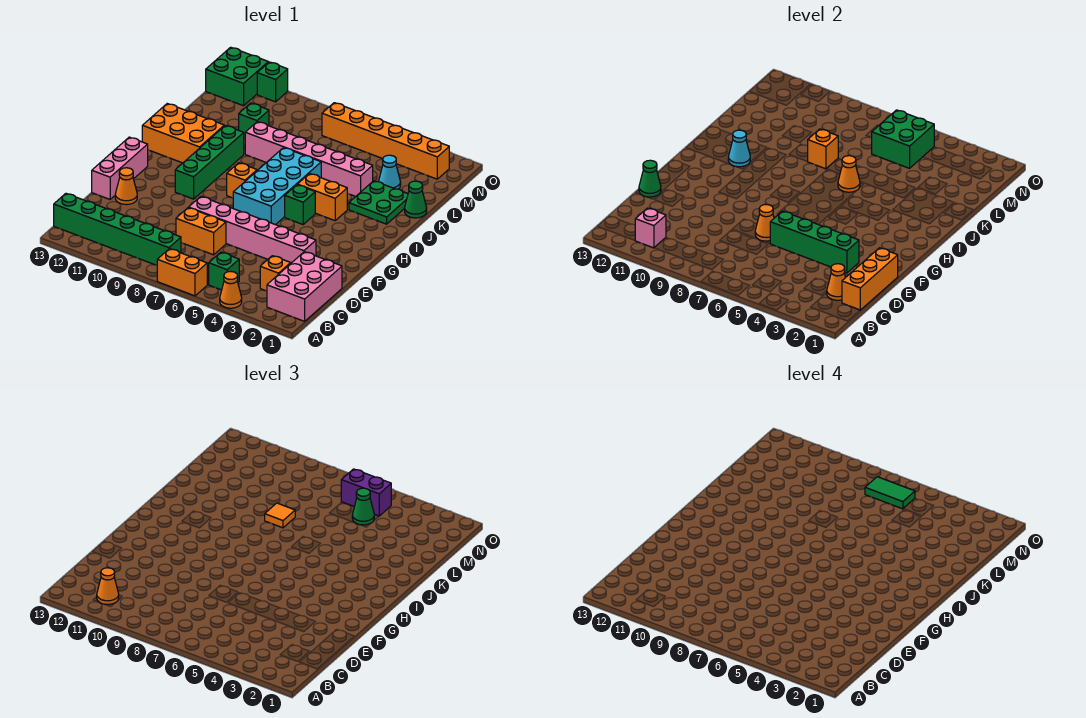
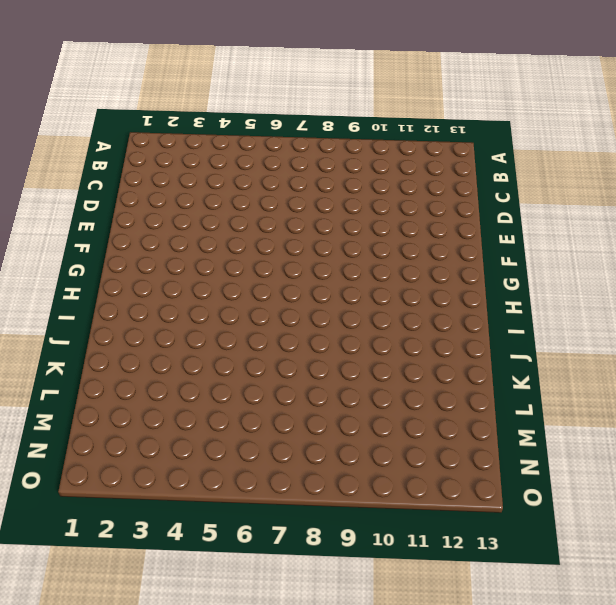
none -> orange 1x1 cone [220,272,242,308]
none -> orange 1x2 brick [157,249,207,296]
none -> pink 2x3 brick [267,252,342,321]
none -> green 1x1 brick [209,252,239,290]

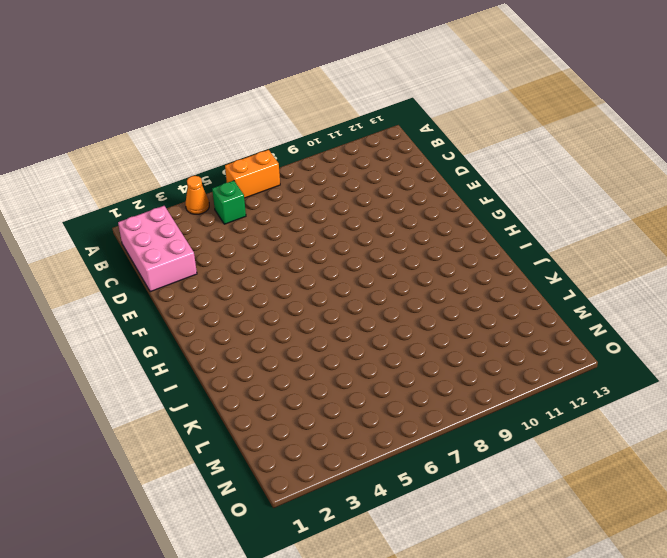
none -> green 1x6 brick [54,194,181,265]
none -> orange 1x1 brick [260,256,291,291]
none -> orange 1x2 brick [176,208,226,255]
none -> pink 1x6 brick [189,196,316,263]

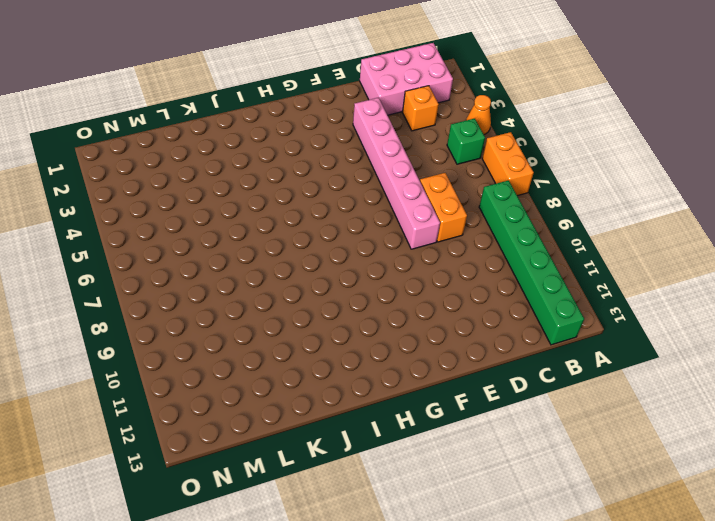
none -> orange 1x1 cone [115,168,137,205]
none -> pink 1x3 brick [92,137,148,199]
none -> cyan 2x4 brick [233,148,321,225]
none -> green 1x4 brick [175,126,244,199]

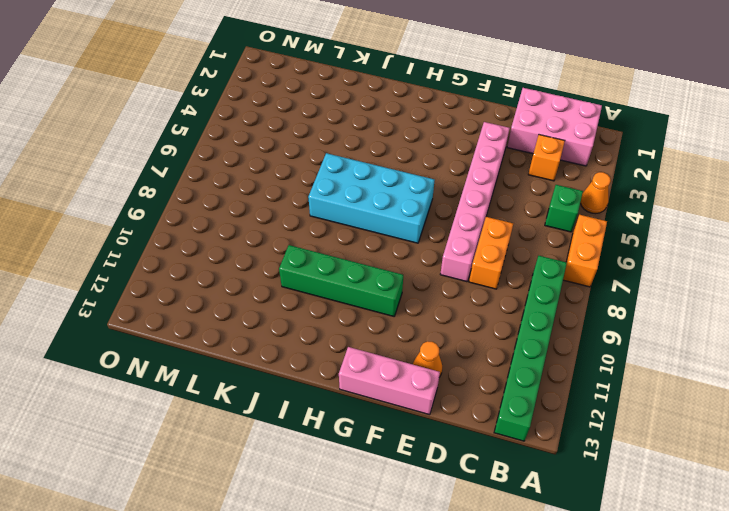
none -> green 1x1 brick [285,185,315,224]
none -> orange 1x1 brick [227,163,257,198]
none -> orange 1x2 brick [297,174,347,221]
none -> orange 2x3 brick [142,104,224,163]

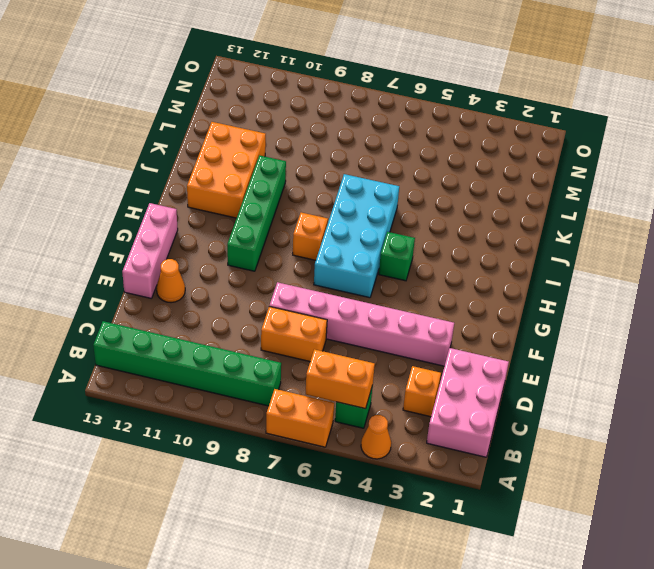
orange 1x2 brick [306,349,375,409] -> orange 1x2 brick moved to [297,174,347,221]
orange 2x3 brick [187,122,266,218] -> orange 2x3 brick turned to [142,104,224,163]
none -> green 2x2 plate [349,181,408,224]
none -> green 1x1 cone [405,181,427,218]
none -> pink 1x6 brick [245,122,373,197]
none -> cyan 1x1 cone [379,155,401,189]

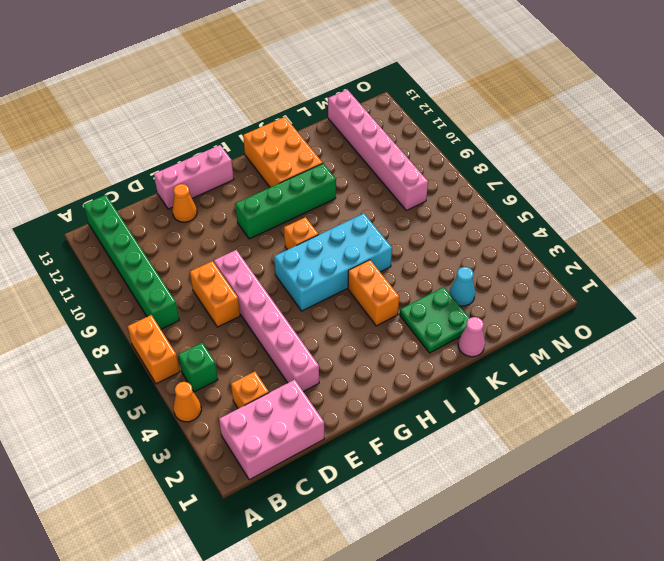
pink 1x1 cone [458,317,485,357] -> green 1x1 cone [405,181,427,218]
pink 1x6 brick [328,90,428,211] -> pink 1x6 brick moved to [245,122,373,197]
none -> green 1x1 brick [285,185,315,224]
none -> green 1x1 brick [239,103,269,138]
none -> orange 1x6 brick [322,103,449,179]
none -> green 2x2 brick [206,47,268,106]

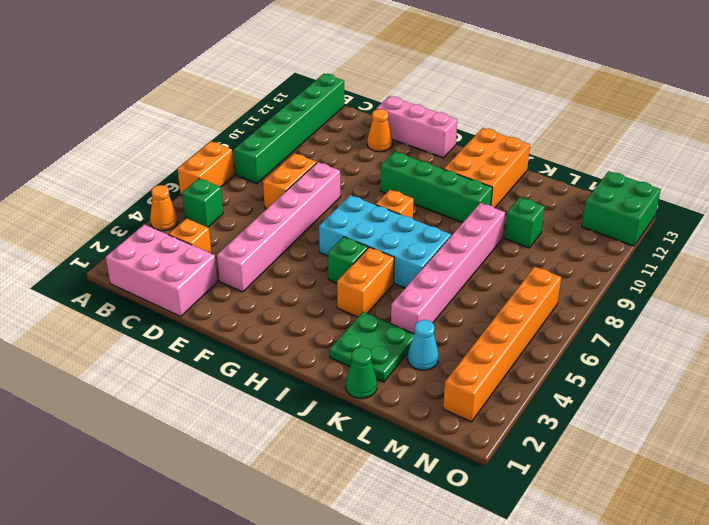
none -> green 1x1 brick [257,62,288,102]
none -> pink 1x1 brick [635,208,666,248]
none -> orange 1x3 brick [842,248,898,310]
none -> orange 1x1 cone [827,264,846,300]

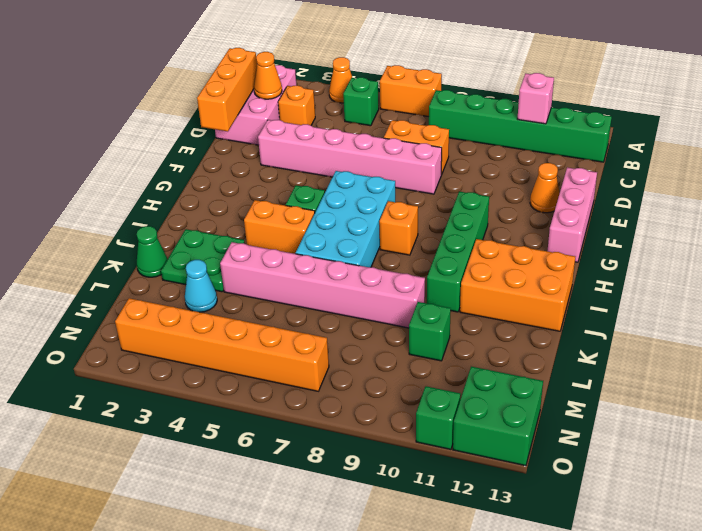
none -> green 1x4 brick [770,211,859,273]
none -> orange 1x1 cone [755,205,774,241]
none -> green 1x1 cone [639,160,661,197]
none -> cyan 1x1 cone [728,130,750,167]

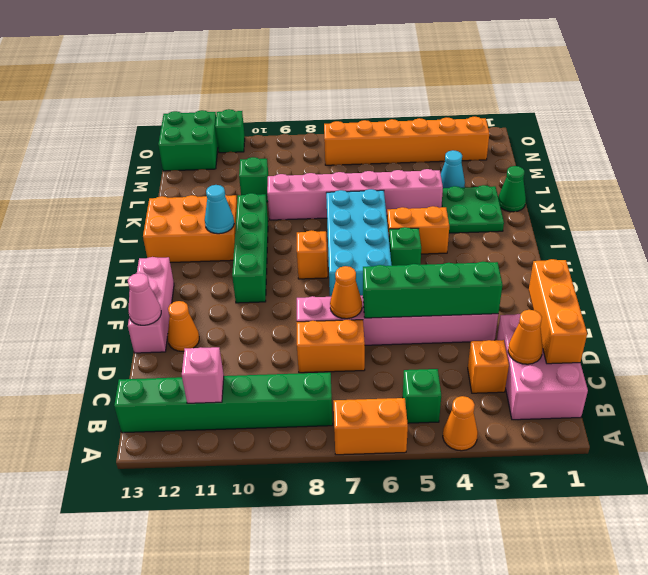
pink 1x1 cone [128,273,161,325] -> green 1x1 cone [639,160,661,197]
none -> orange 1x1 cone [838,156,860,192]
none -> orange 1x1 brick [807,129,838,169]
none -> green 2x2 brick [872,110,934,168]
none -> orange 1x1 cone [97,568,119,605]

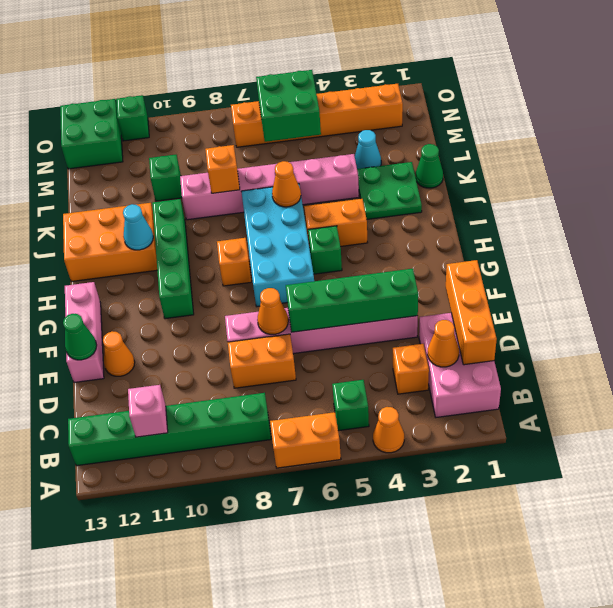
none -> orange 1x1 cone [97,568,119,605]
none -> orange 1x1 tile [265,503,295,528]
none -> green 1x1 cone [352,488,374,525]
none -> purple 1x2 brick [341,469,391,516]

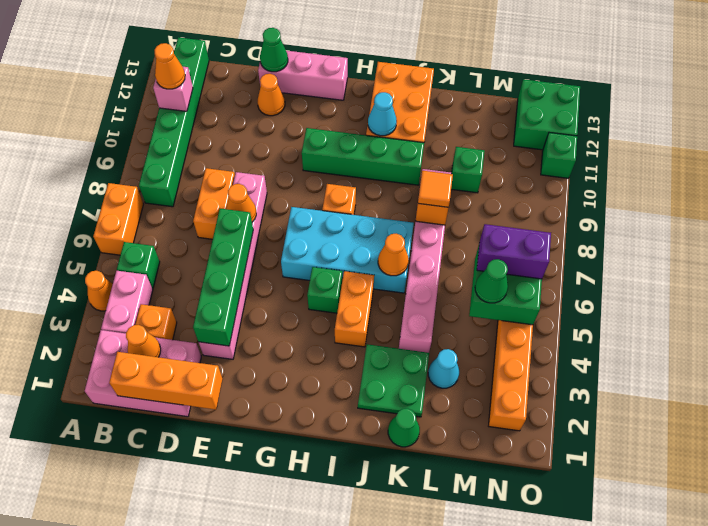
pink 1x2 brick [101,271,153,333] -> none
purple 1x2 brick [477,224,551,279] -> purple 1x2 brick turned to [341,469,391,516]
none -> green 1x2 tile [865,477,915,509]

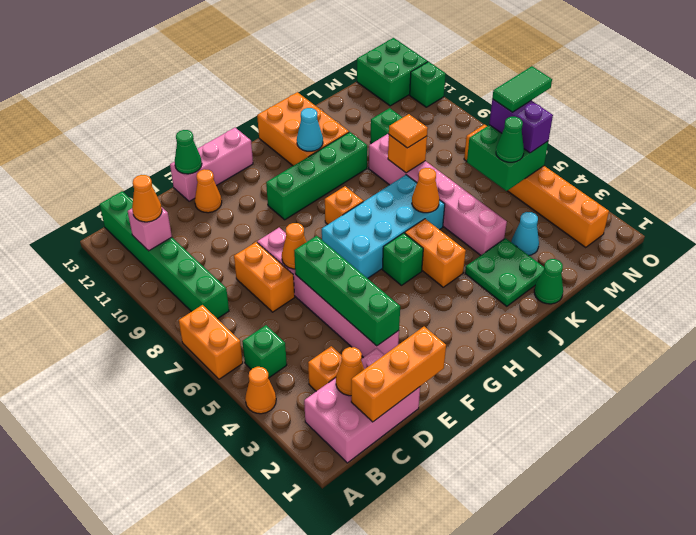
green 1x2 tile [492,66,552,112] -> green 1x2 tile turned to [865,477,915,509]

